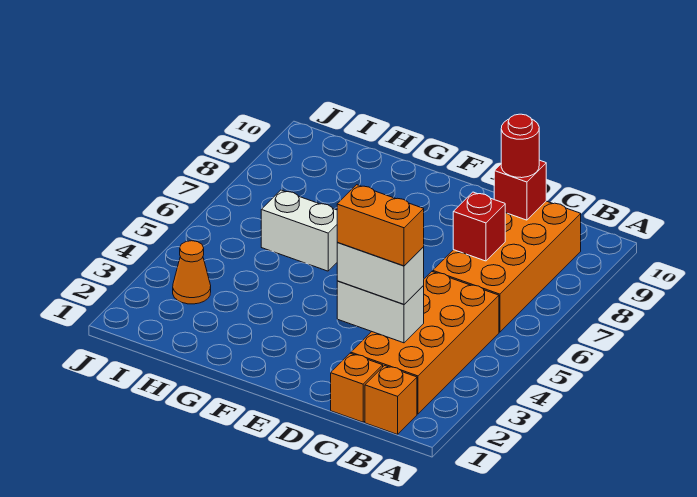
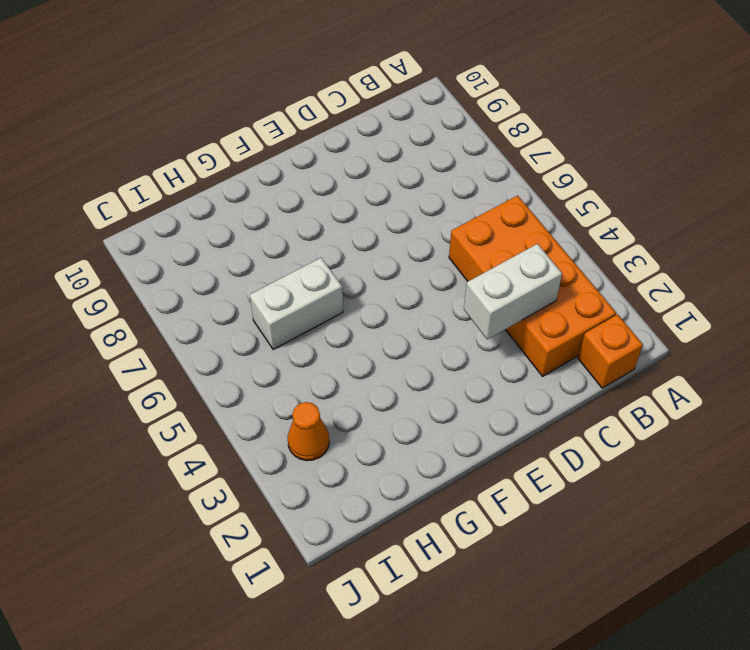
none -> orange 2x4 brick [433,201,581,332]
none -> orange 1x1 brick [331,353,383,422]
none -> red 1x1 brick [453,192,505,261]

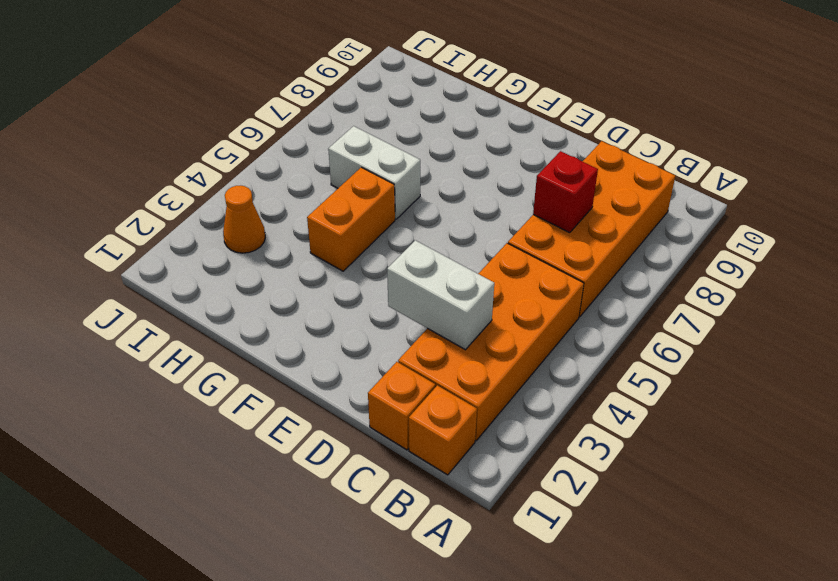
orange 1x2 brick [307,167,395,271] -> orange 1x2 brick turned to [337,185,424,266]
none -> red 1x1 brick [494,160,546,220]
none -> white 1x2 brick [337,242,424,304]
none -> red 1x1 round brick [501,114,539,178]

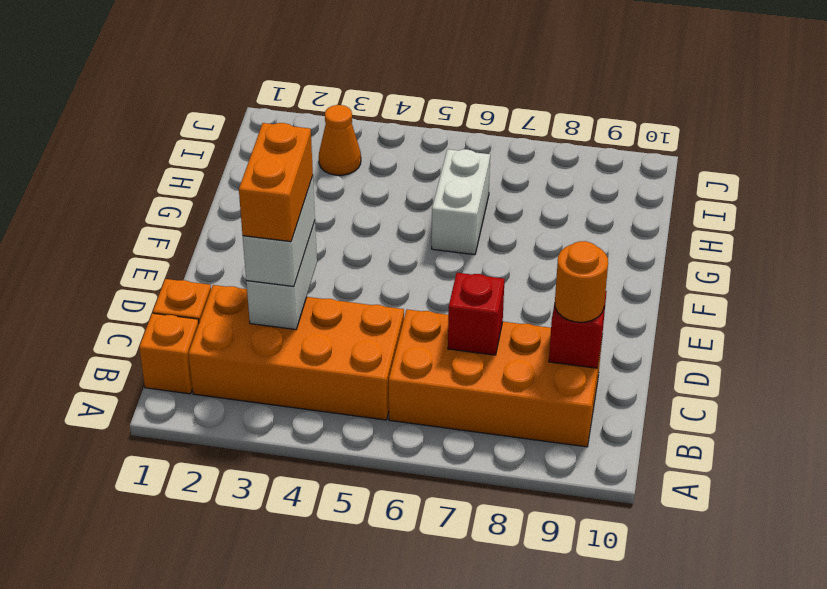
orange 1x1 round brick [555,241,608,322] -> red 1x1 round brick [501,114,539,178]

